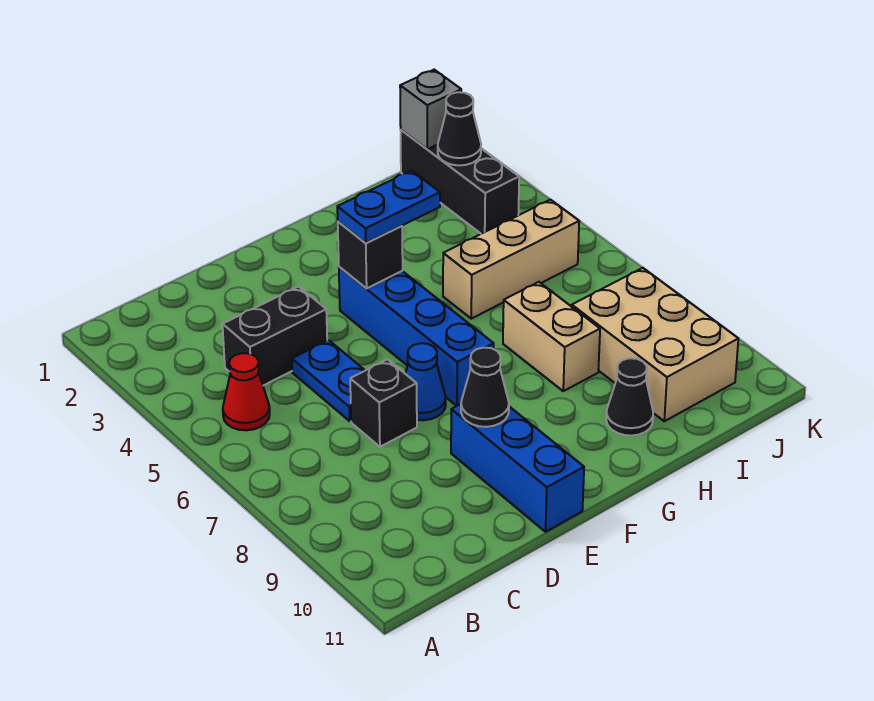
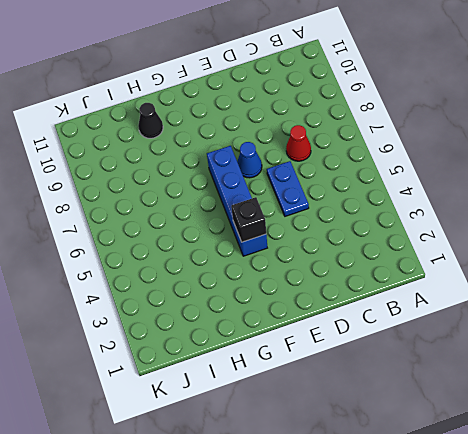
red 1x1 cone [286,125,311,161] -> red 1x1 cone moved to [223,353,270,430]
none -> black 1x2 brick [223,287,327,386]
none -> black 1x1 brick [350,359,417,447]
none -> blue 1x3 brick [451,404,584,532]

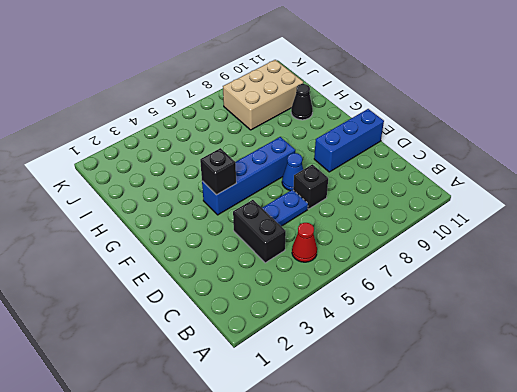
none -> tan 1x3 brick [443,200,579,319]
none -> tan 1x2 brick [503,282,600,391]
none -> black 1x3 brick [401,130,519,234]

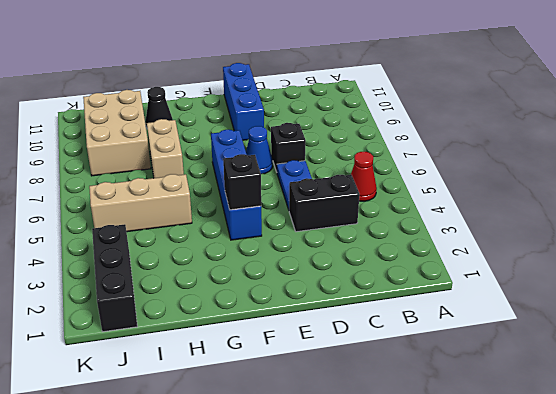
none -> black 1x1 cone [461,348,509,427]
none -> grey 1x1 brick [400,70,461,149]
none -> black 1x1 cone [438,92,481,165]

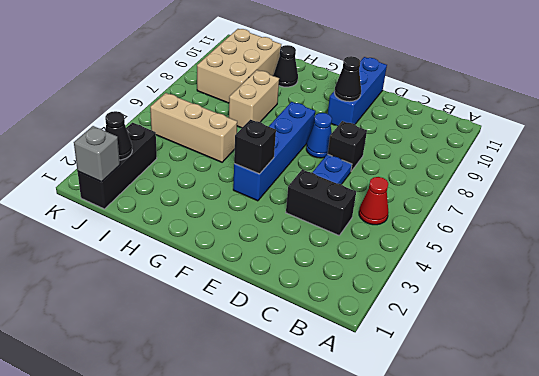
none -> blue 1x2 plate [337,171,440,243]

